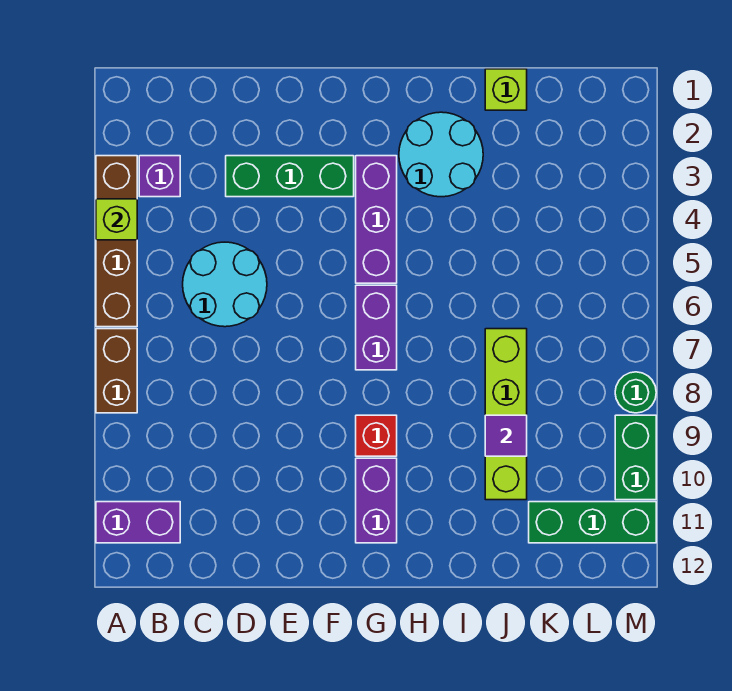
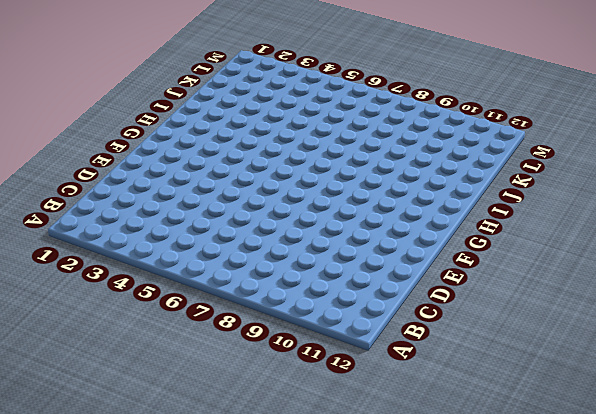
none -> brown 1x4 brick [96,156,137,327]
none -> brown 1x2 brick [96,329,137,413]
none -> purple 1x2 brick [96,502,180,543]

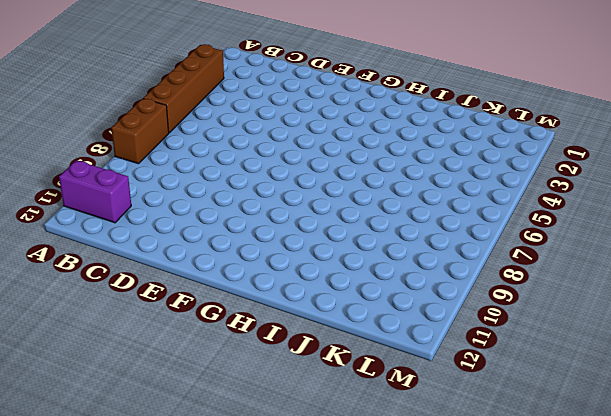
none -> purple 1x1 brick [139,156,180,197]
none -> cyan 2x2 round brick [183,242,267,327]
none -> green 1x3 brick [226,156,354,197]

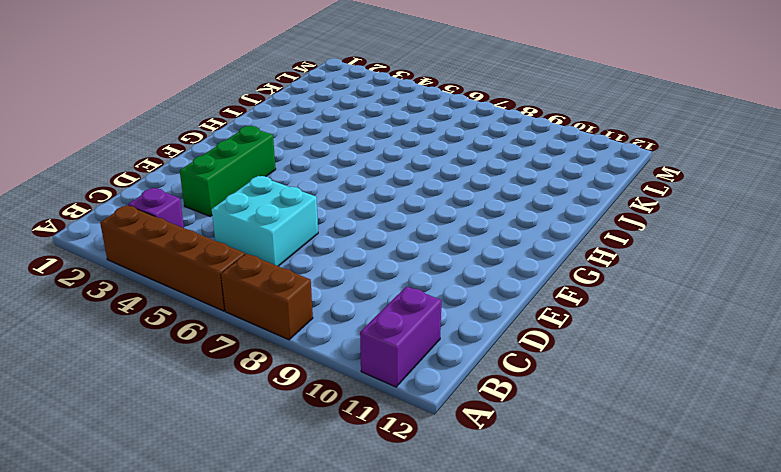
cyan 2x2 brick [212,176,318,266] -> cyan 2x2 round brick [183,242,267,327]
none -> purple 1x3 brick [356,156,397,283]
none -> purple 1x2 brick [356,285,397,370]
none -> red 1x1 brick [356,415,397,456]

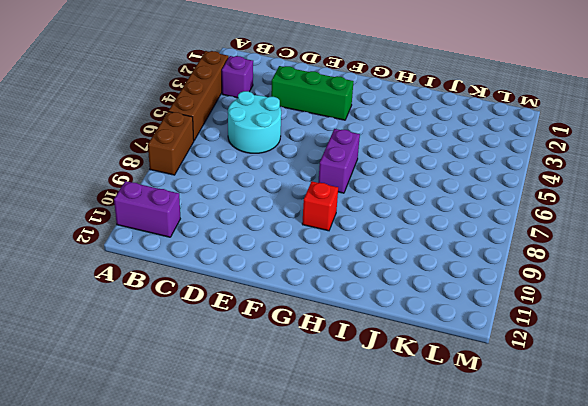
none -> purple 1x3 brick [356,156,397,283]
none -> purple 1x2 brick [356,458,397,543]
none -> cyan 2x2 round brick [399,112,483,197]

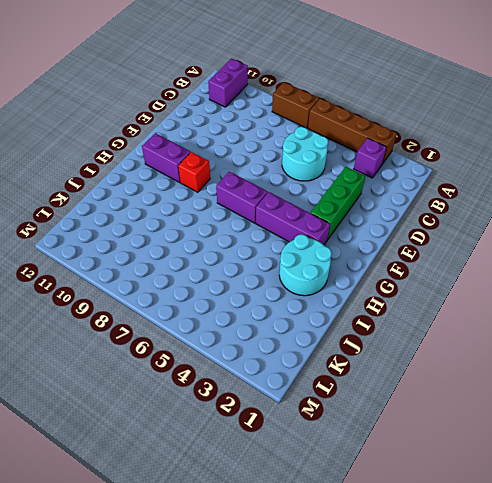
none -> lime 1x1 brick [485,69,527,110]
none -> lime 1x4 brick [485,329,527,500]
none -> green 1x3 brick [529,502,656,543]

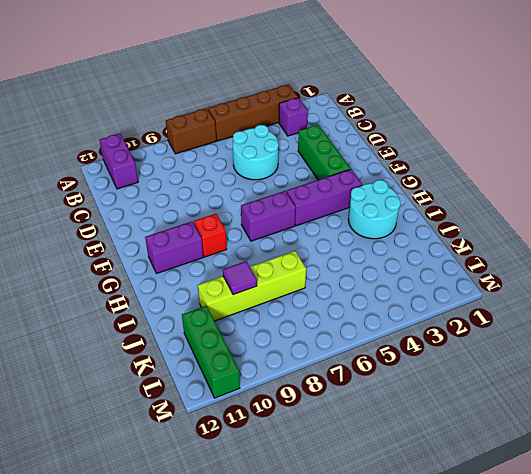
none -> lime 1x1 brick [485,69,527,110]
none -> green 1x1 round brick [615,372,656,413]
none -> green 1x2 brick [615,415,656,500]

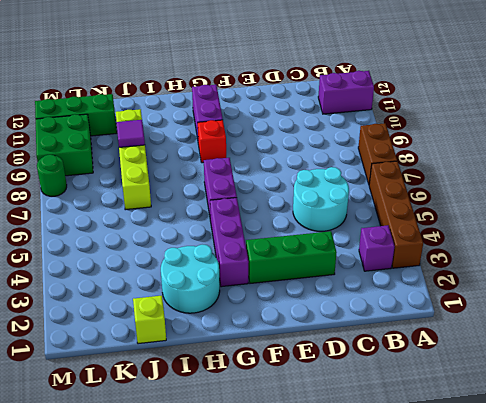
green 2x2 brick [36,114,93,176] -> green 1x2 brick [615,415,656,500]
none -> lime 1x1 brick [96,199,137,240]

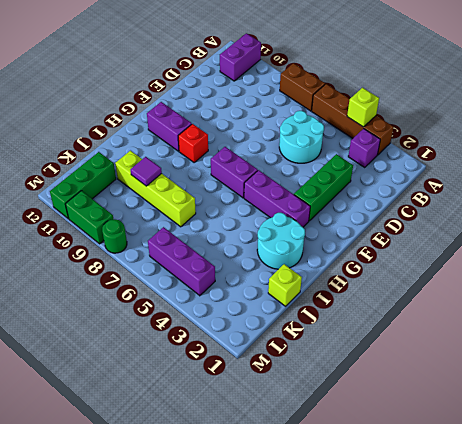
purple 1x3 brick [148,227,215,296] -> none

